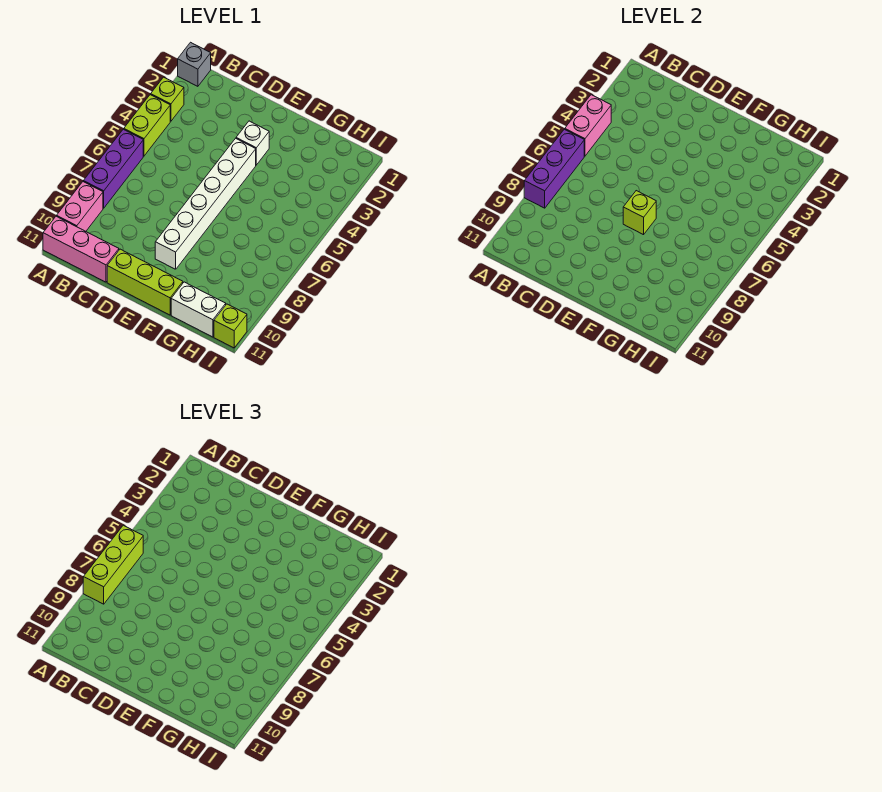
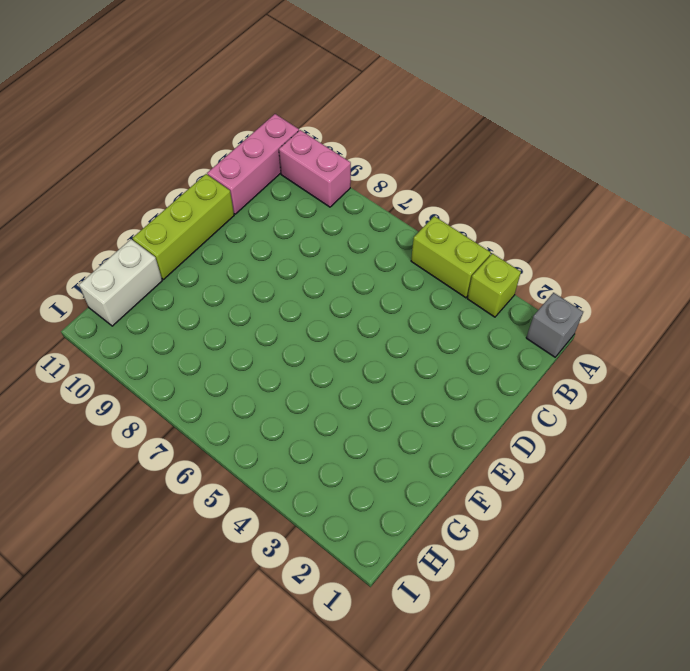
none -> purple 1x3 brick [83,129,143,208]
none -> white 1x1 brick [236,121,269,165]
none -> white 1x6 brick [155,138,256,269]

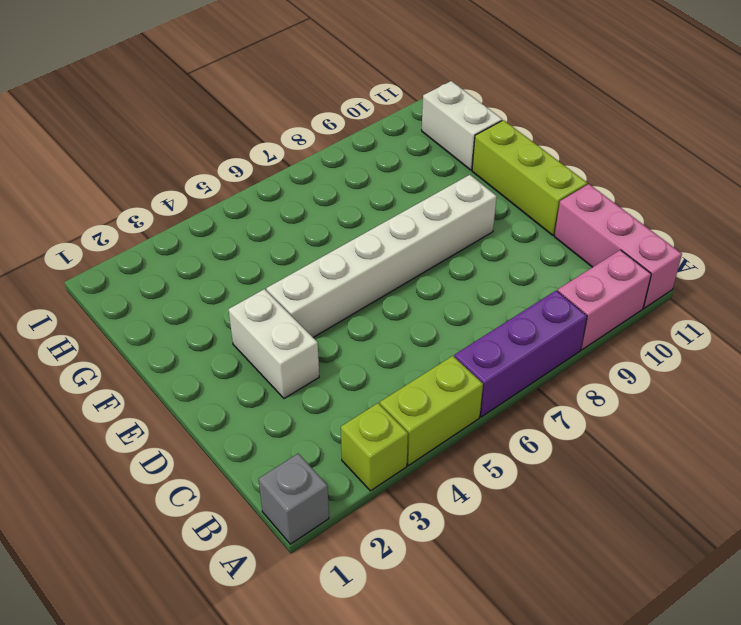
white 1x2 brick [228,289,319,399] -> white 1x1 brick [236,121,269,165]
none -> lime 1x1 brick [214,304,247,348]
none -> pink 1x2 brick [565,95,611,156]
none -> purple 1x3 brick [524,129,584,208]

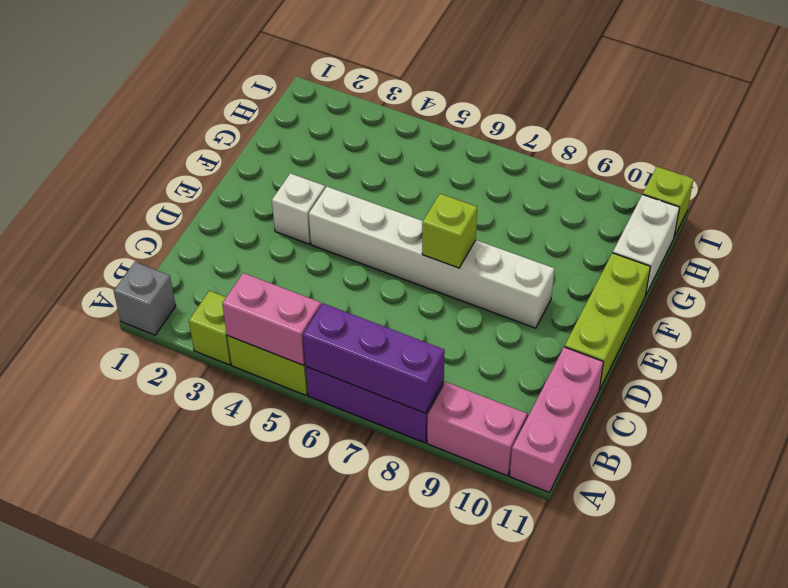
none -> lime 1x3 brick [83,525,143,604]

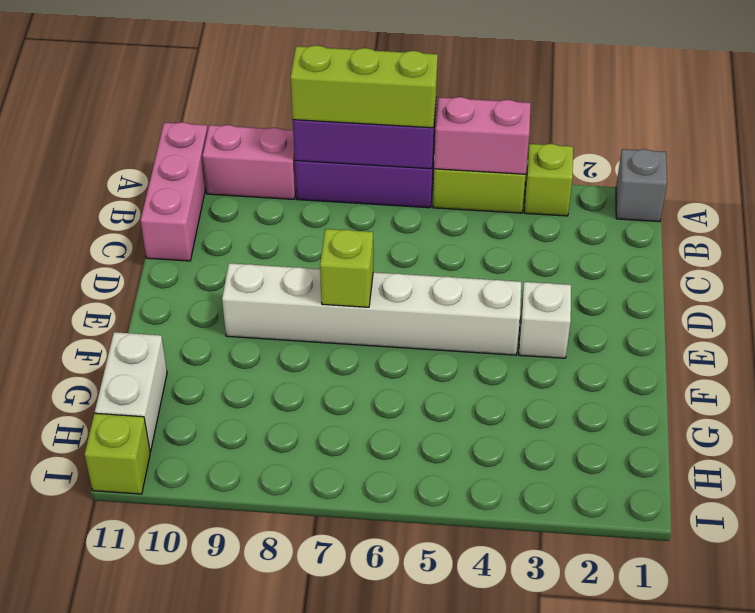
none -> lime 1x3 brick [107,249,183,315]

